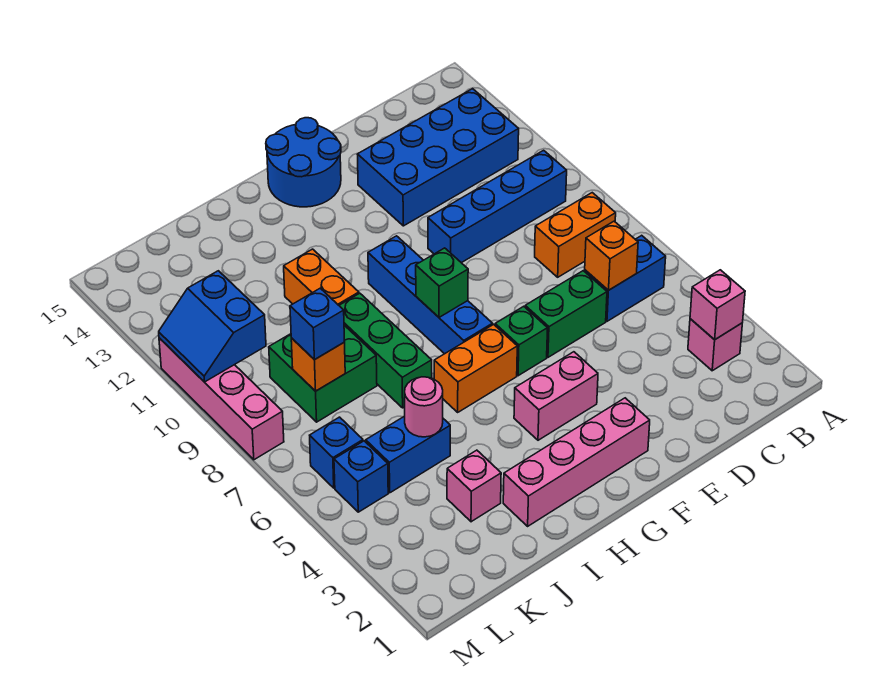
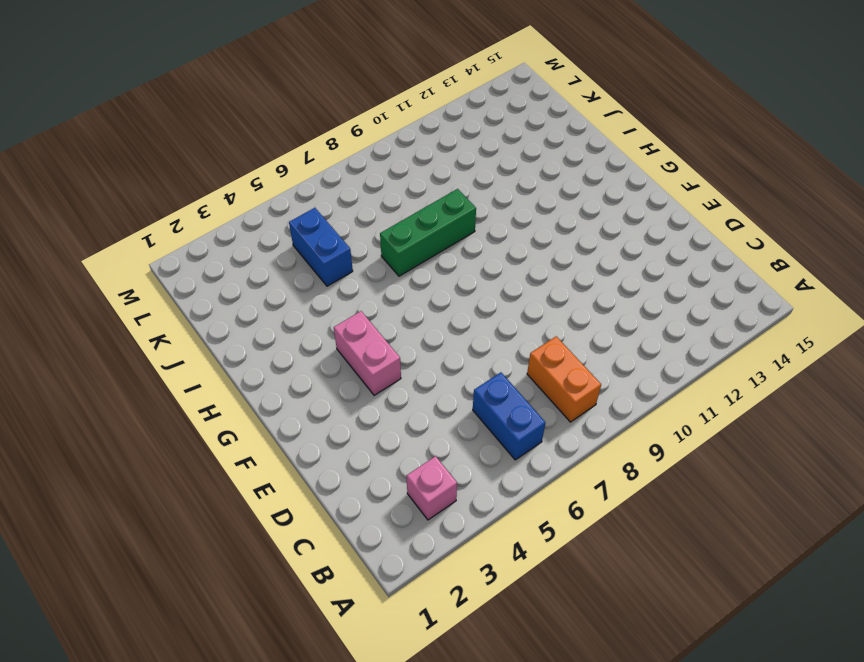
none -> blue 1x4 brick [428,150,567,263]
none -> blue 2x4 brick [357,89,519,226]
none -> green 1x2 brick [525,271,607,357]

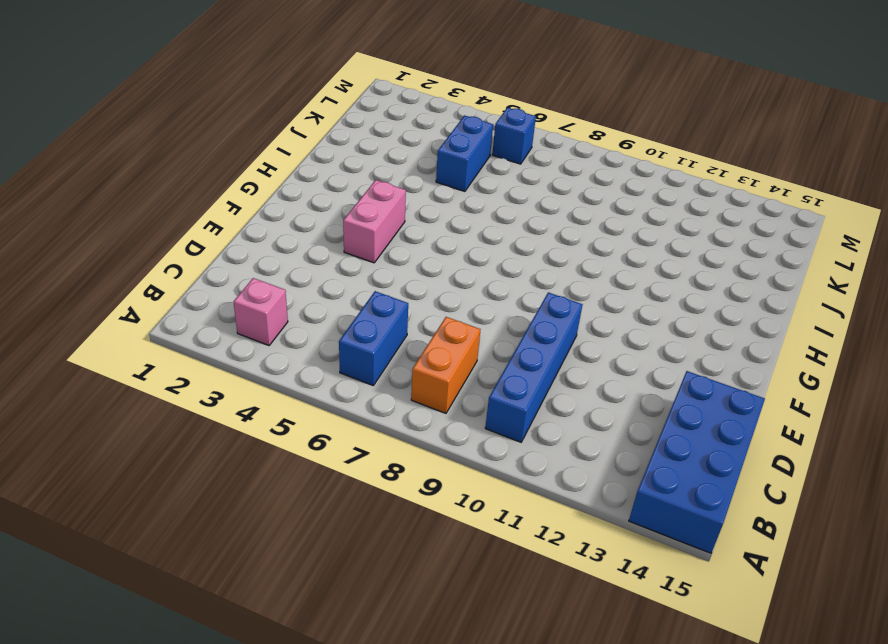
blue 2x4 brick [629,371,765,553] -> blue 2x4 brick moved to [357,89,519,226]
none -> green 1x2 brick [525,271,607,357]
none -> pink 1x4 brick [503,398,650,526]
none -> green 1x1 brick [495,306,548,376]

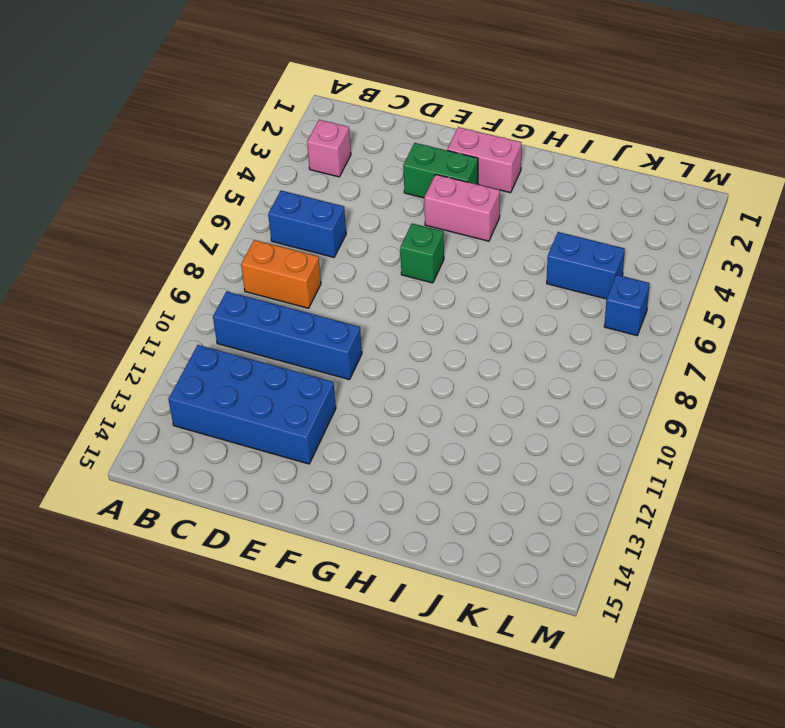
green 1x2 brick [403,143,478,198] -> green 1x2 brick moved to [525,271,607,357]
pink 1x2 brick [447,127,521,193] -> pink 1x4 brick [503,398,650,526]
none -> blue 2x2 round brick [266,118,341,207]
none -> orange 1x2 brick [434,324,517,412]
none -> blue 1x4 brick [368,236,493,354]

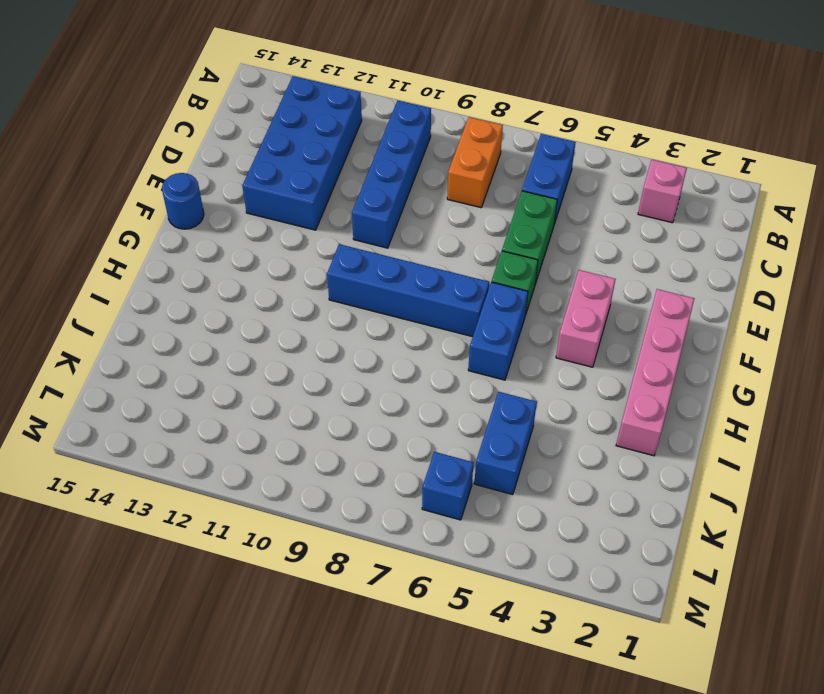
blue 1x1 round brick [162,173,204,229] -> blue 2x2 round brick [266,118,341,207]
blue 1x2 brick [468,282,528,380] -> orange 1x2 brick [434,324,517,412]
none -> green 1x3 brick [339,293,432,408]
none -> orange 1x2 brick [284,249,359,305]
none -> pink 1x1 brick [447,450,501,522]

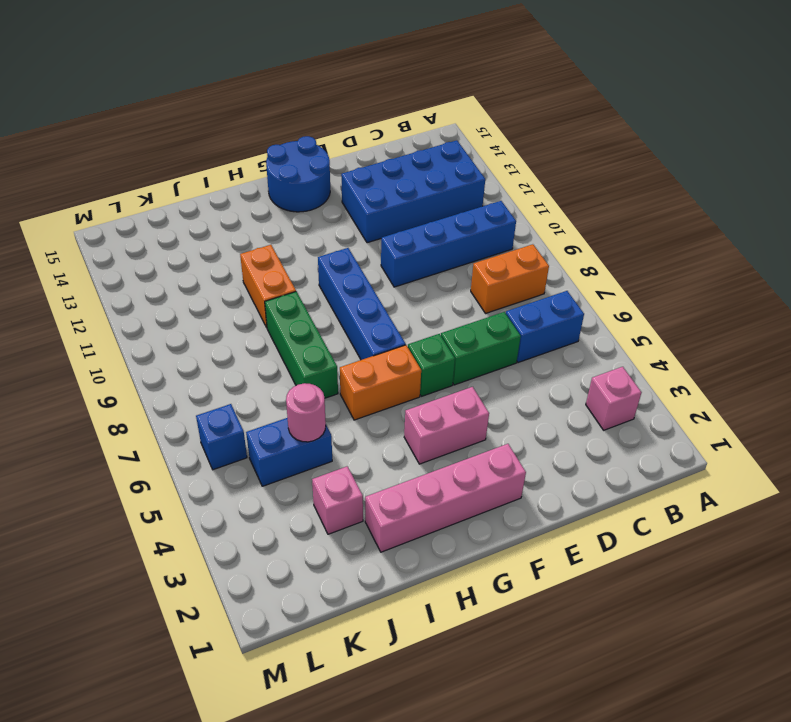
none -> green 2x2 brick [269,325,377,422]
none -> blue 1x1 brick [334,441,388,512]
none -> pink 1x4 brick [159,338,284,460]

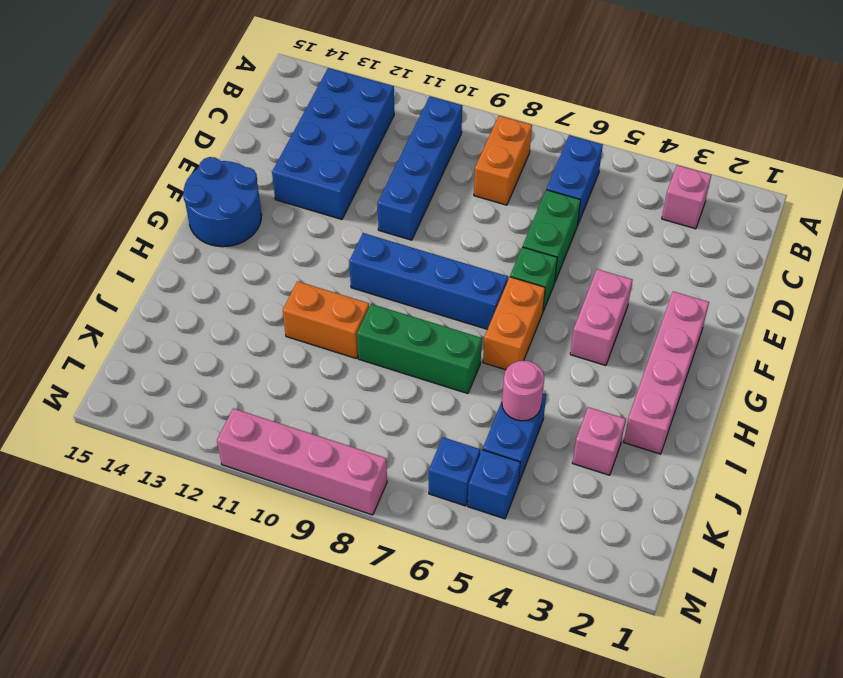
none -> green 2x2 brick [269,325,377,422]
none -> pink 1x1 brick [690,270,745,340]
none -> orange 1x1 brick [585,221,638,290]

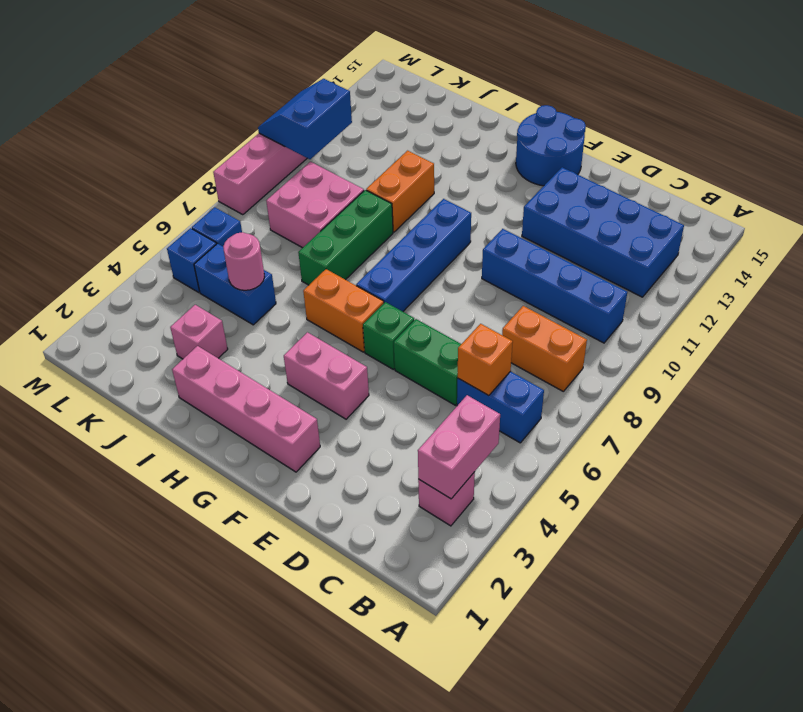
pink 1x2 brick [418,395,500,499] -> pink 1x1 brick [690,270,745,340]
pink 2x2 brick [266,162,364,248] -> green 2x2 brick [269,325,377,422]
none -> green 1x1 brick [416,248,468,317]
none -> orange 1x1 brick [291,338,345,391]
none -> blue 1x1 brick [290,288,345,360]

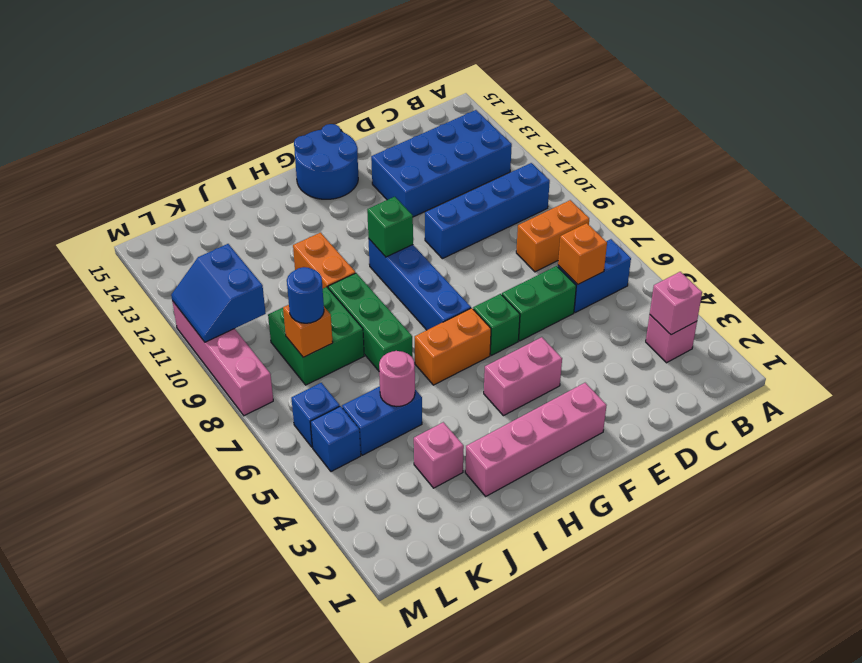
green 1x1 brick [367,197,413,257] -> green 1x1 brick moved to [416,248,468,317]
blue 1x1 round brick [287,267,324,323] -> blue 1x1 brick [290,288,345,360]

